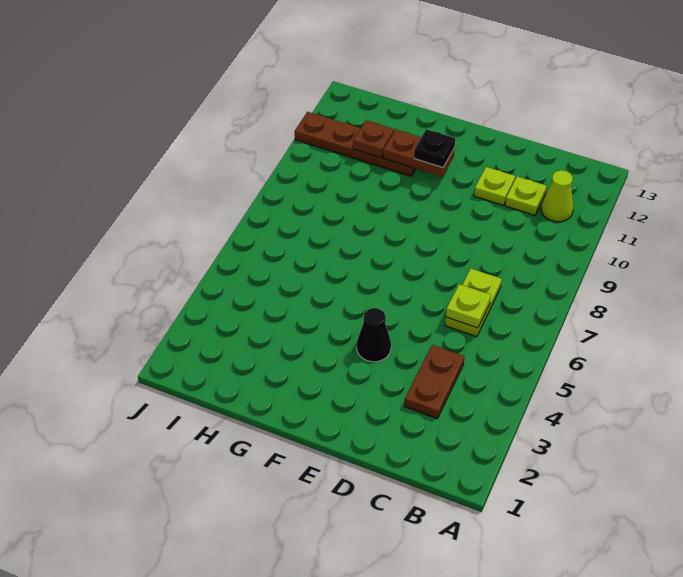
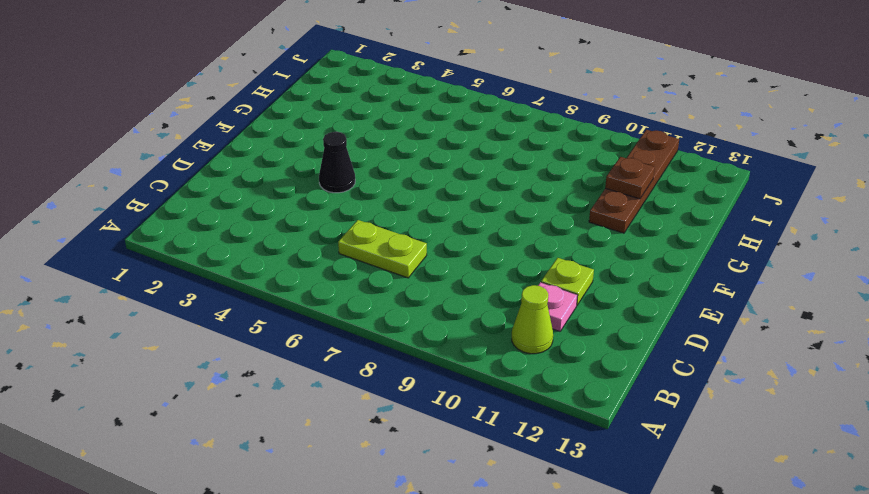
pink 1x1 plate [538,282,578,331] -> lime 1x1 plate [505,176,547,215]
none -> brown 1x2 plate [404,345,464,418]
none -> lime 1x1 plate [446,284,491,328]

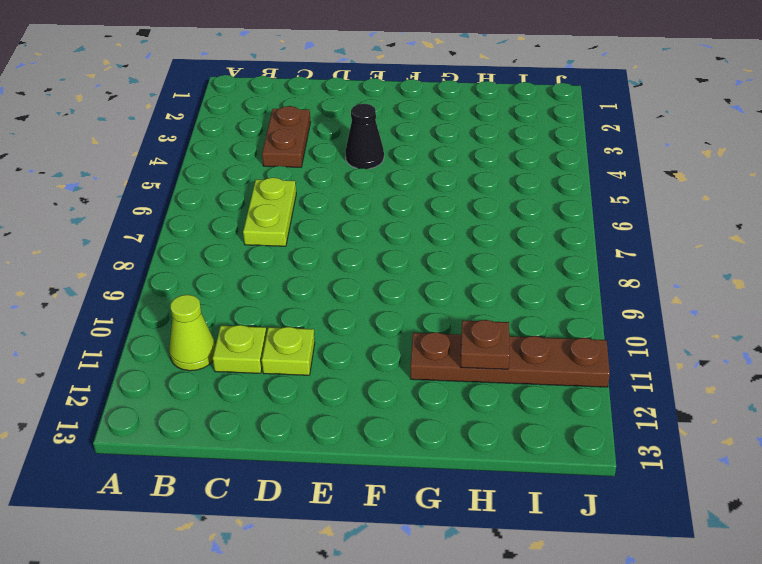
none -> lime 1x1 plate [446,284,491,328]
none -> brown 1x2 plate [383,129,455,177]

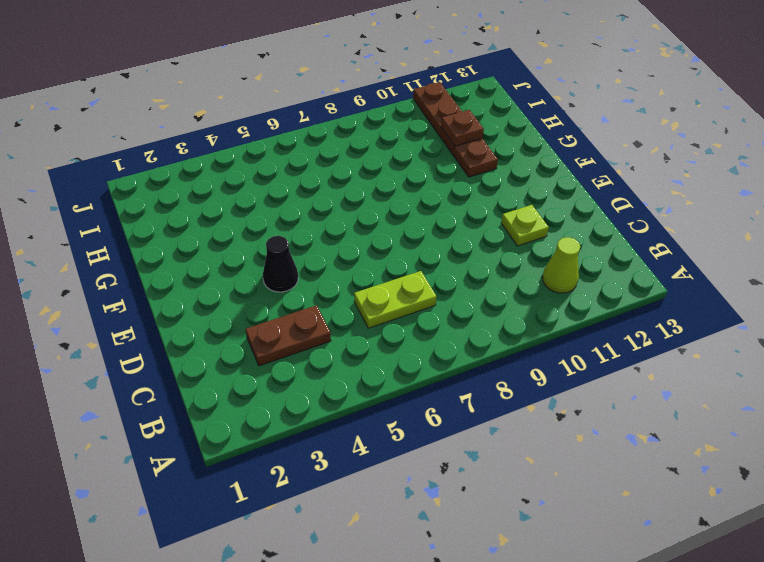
none -> lime 1x1 plate [505,176,547,215]
none -> lime 1x1 plate [446,284,491,328]

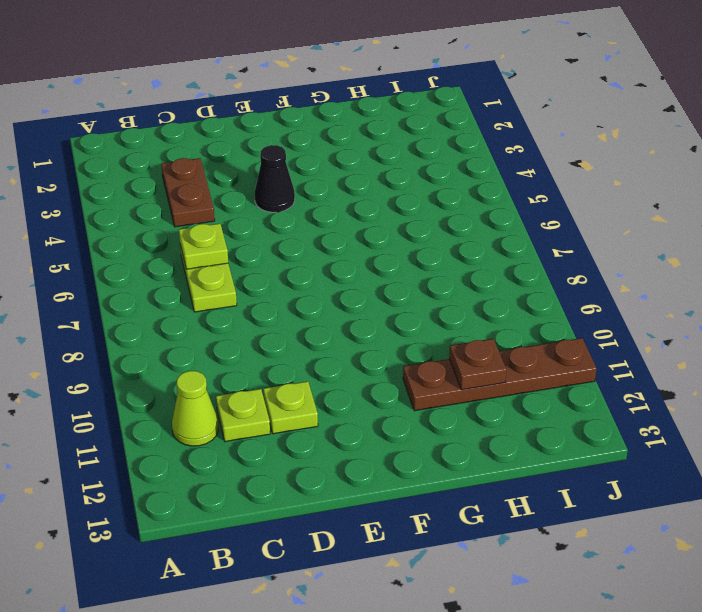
none -> brown 1x2 plate [383,129,455,177]
none -> black 1x1 plate [414,129,455,168]

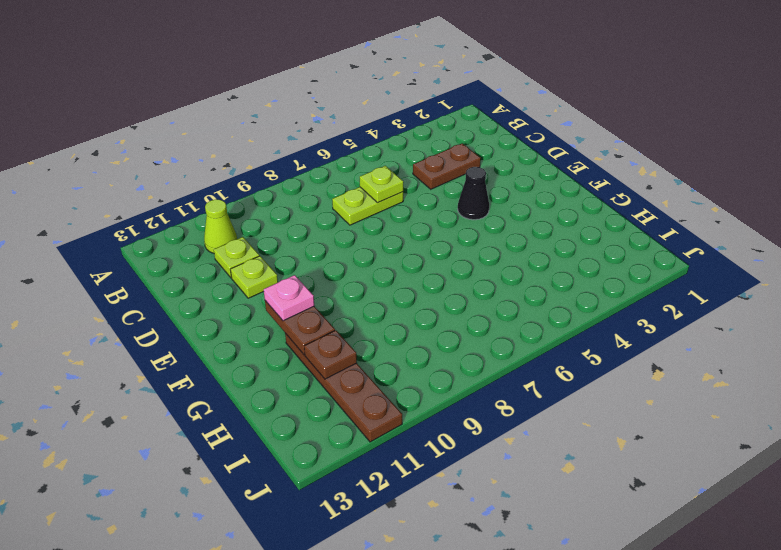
pink 1x1 plate [264,275,314,321] -> black 1x1 plate [414,129,455,168]

